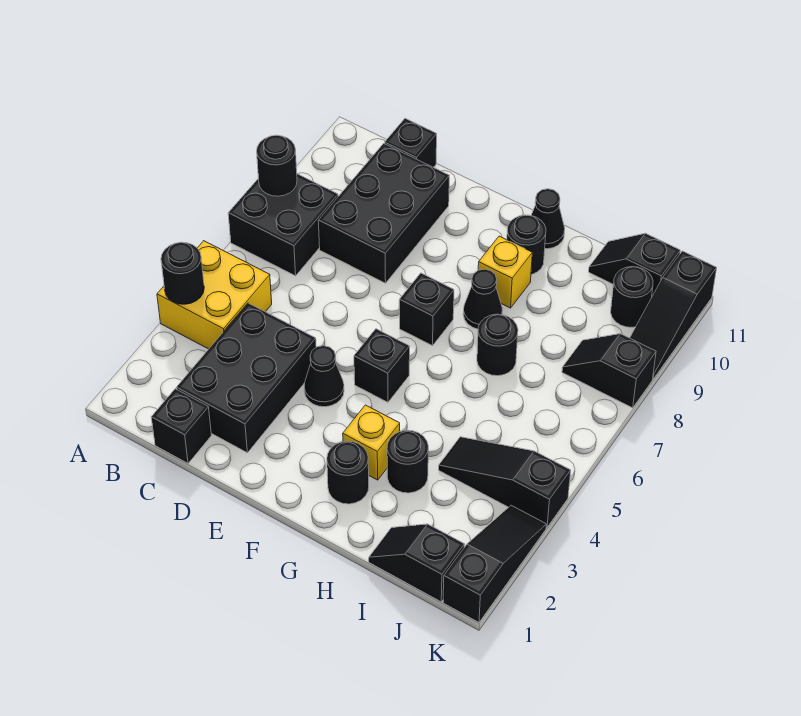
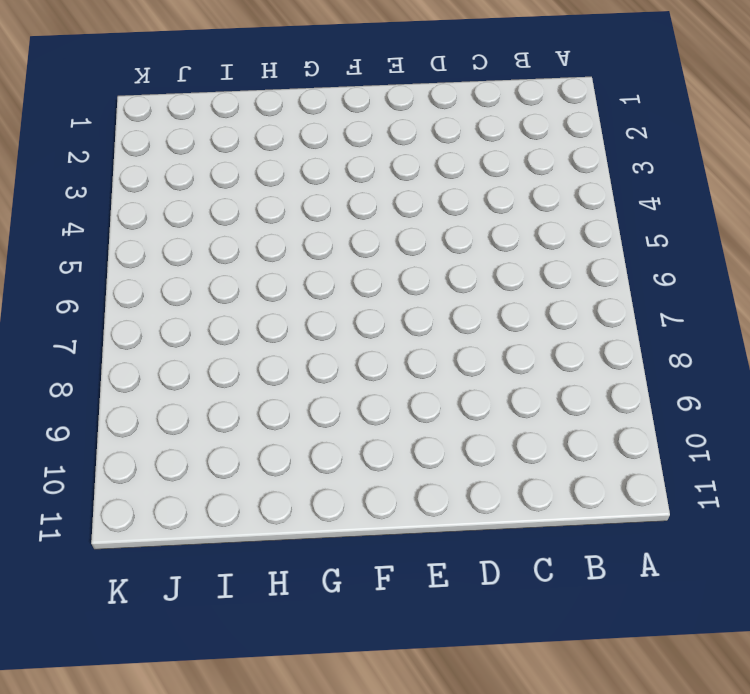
none -> yellow 2x2 brick [157,241,272,349]
none -> black 2x2 brick [228,174,338,276]
none -> black 1x1 brick [151,389,211,463]

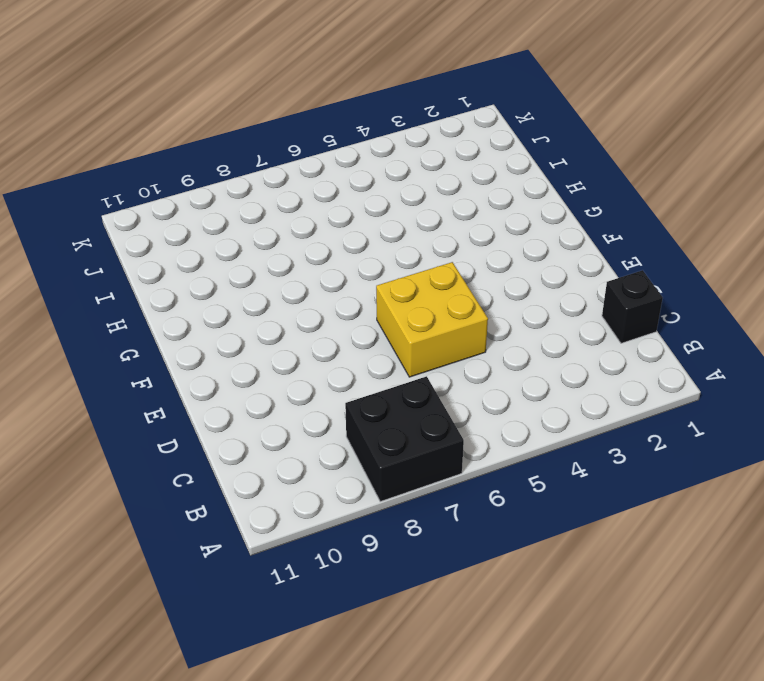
yellow 2x2 brick [376,262,488,377] -> yellow 2x2 brick moved to [157,241,272,349]
none -> black 2x3 brick [176,303,316,453]
none -> black 2x3 brick [318,144,449,283]
none -> black 1x1 brick [385,119,437,167]

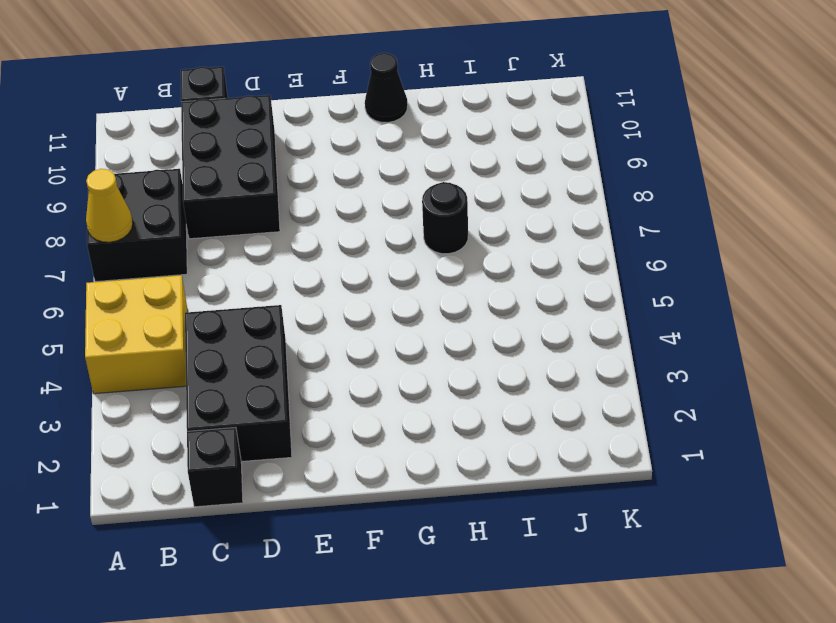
yellow 1x1 cone [86,169,133,242] -> none
none -> black 1x1 cone [304,346,344,407]
none -> black 1x1 brick [354,329,410,402]
none -> black 1x1 brick [399,273,454,346]

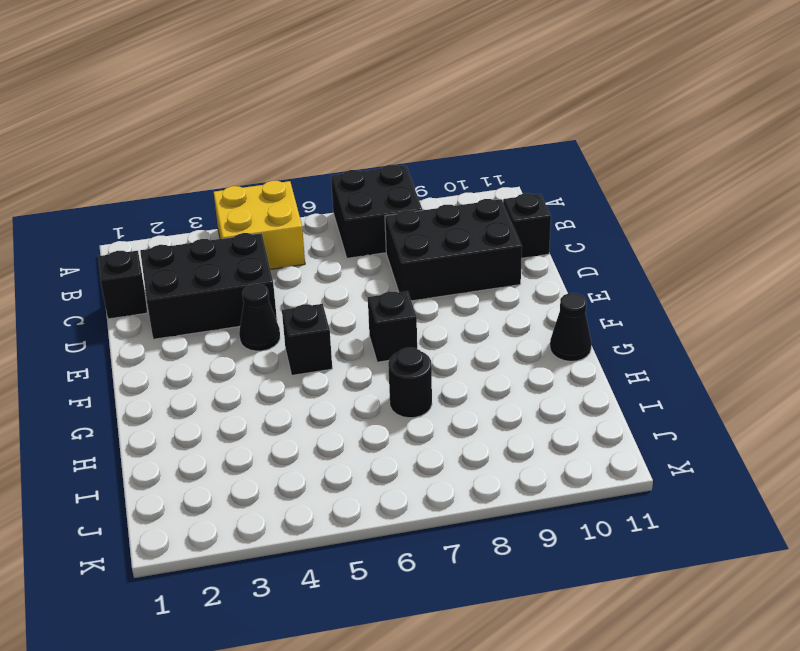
none -> black 1x1 round brick [327,441,369,504]
none -> yellow 1x1 brick [343,405,400,480]
none -> black 1x1 cone [463,269,502,329]

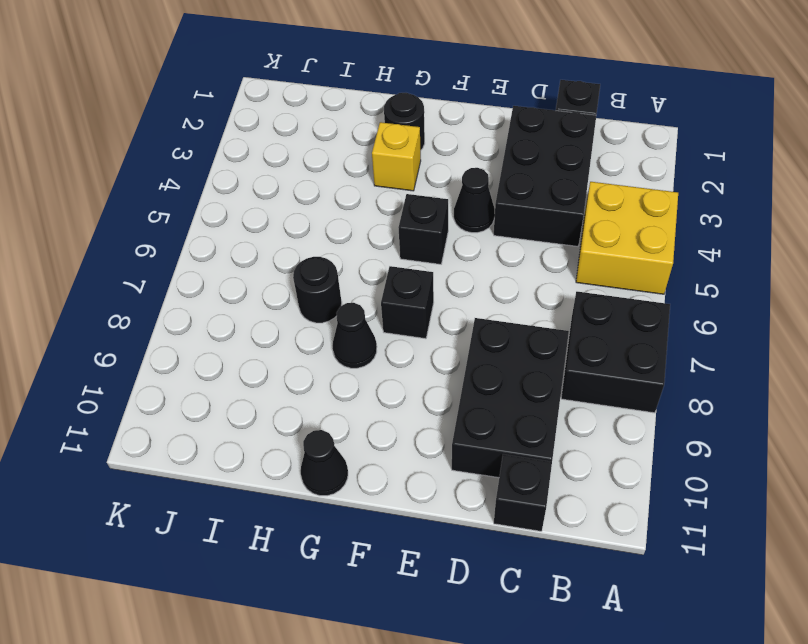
none -> yellow 1x1 brick [478,236,532,308]
none -> black 1x1 round brick [507,215,546,275]
none -> black 1x1 round brick [387,430,428,493]

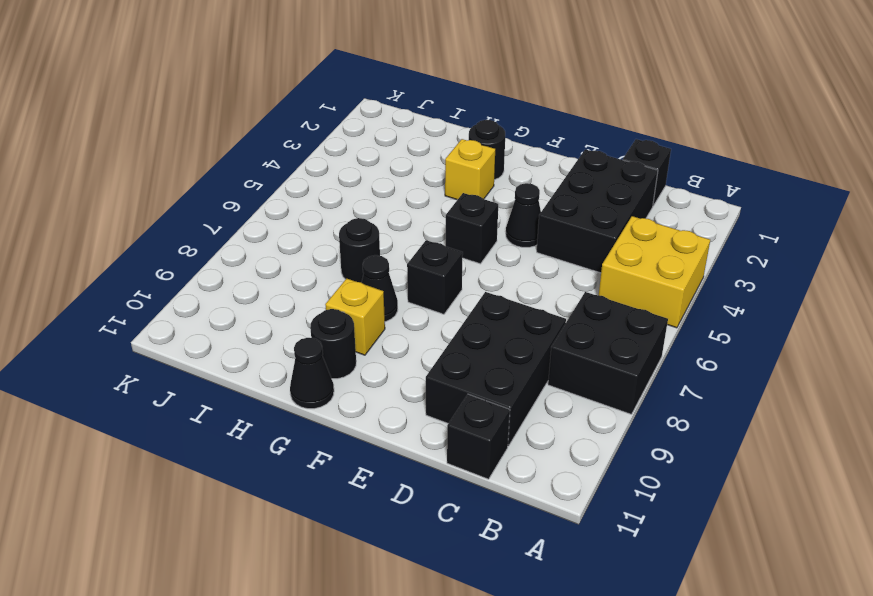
none -> black 1x1 round brick [387,430,428,493]
none -> black 1x2 slope [369,524,465,602]
none -> black 1x3 slope [439,437,571,527]

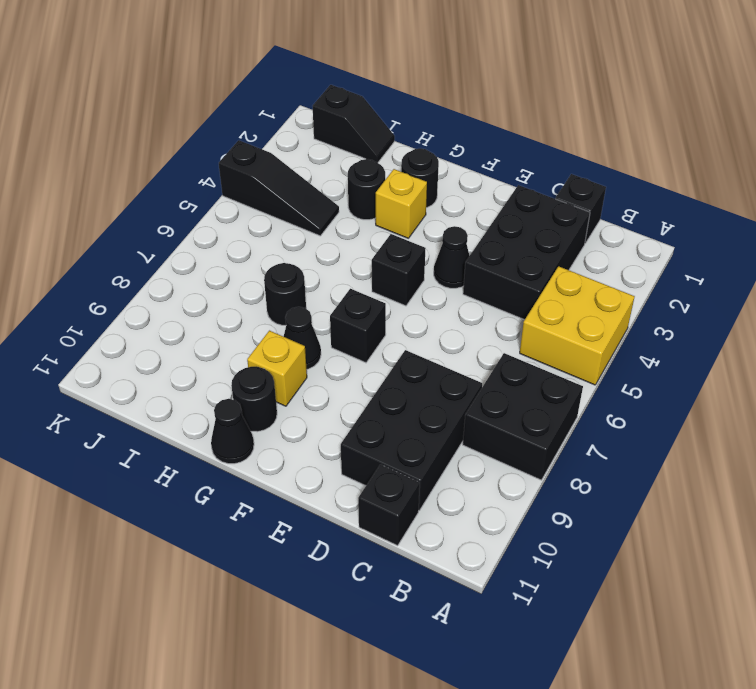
none -> black 1x2 slope [589,233,680,296]
none -> black 1x2 slope [562,334,656,408]
none -> black 1x1 round brick [611,267,653,327]

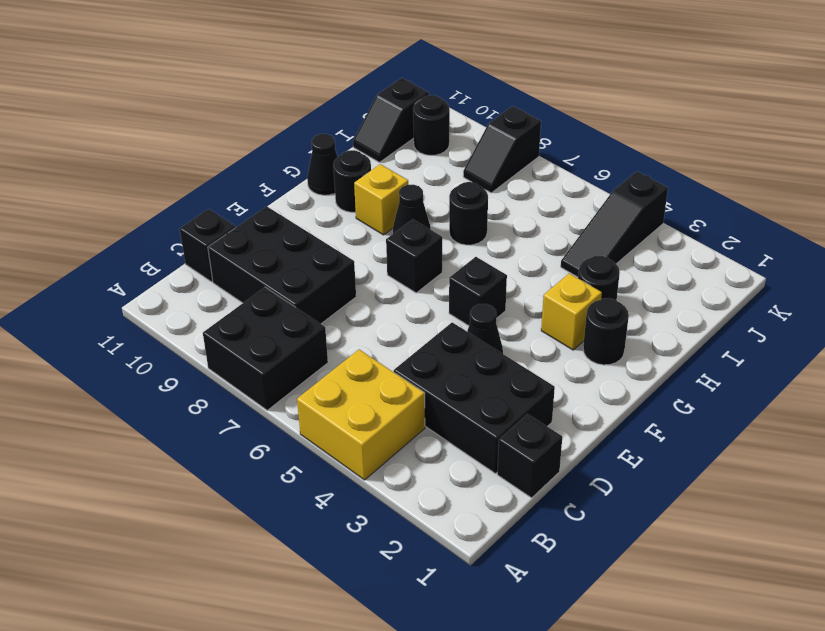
none -> black 1x2 slope [369,524,465,602]
none -> black 1x3 slope [443,505,546,622]
none -> black 1x3 slope [630,251,717,379]

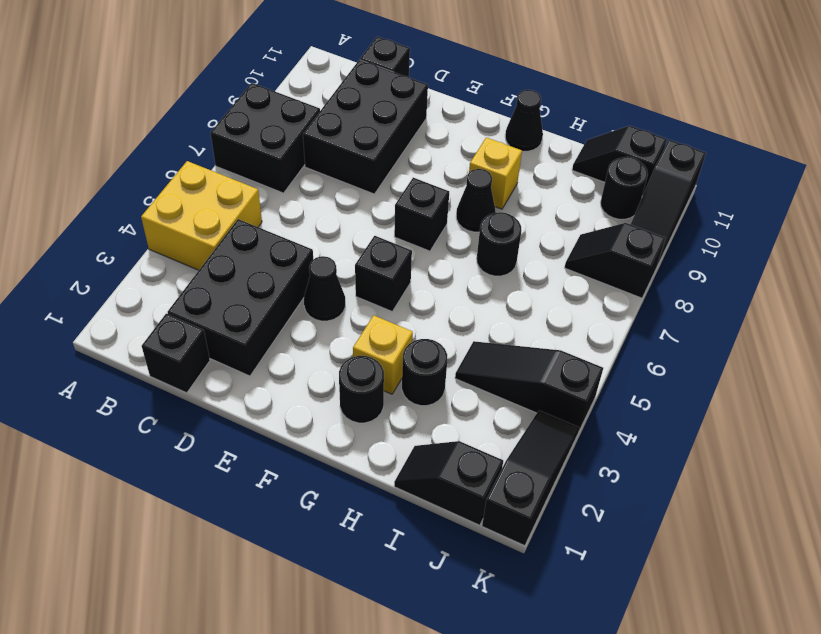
none -> black 1x1 round brick [507,215,546,275]
none -> black 1x1 round brick [161,242,204,304]
none -> black 1x1 round brick [257,135,297,196]

